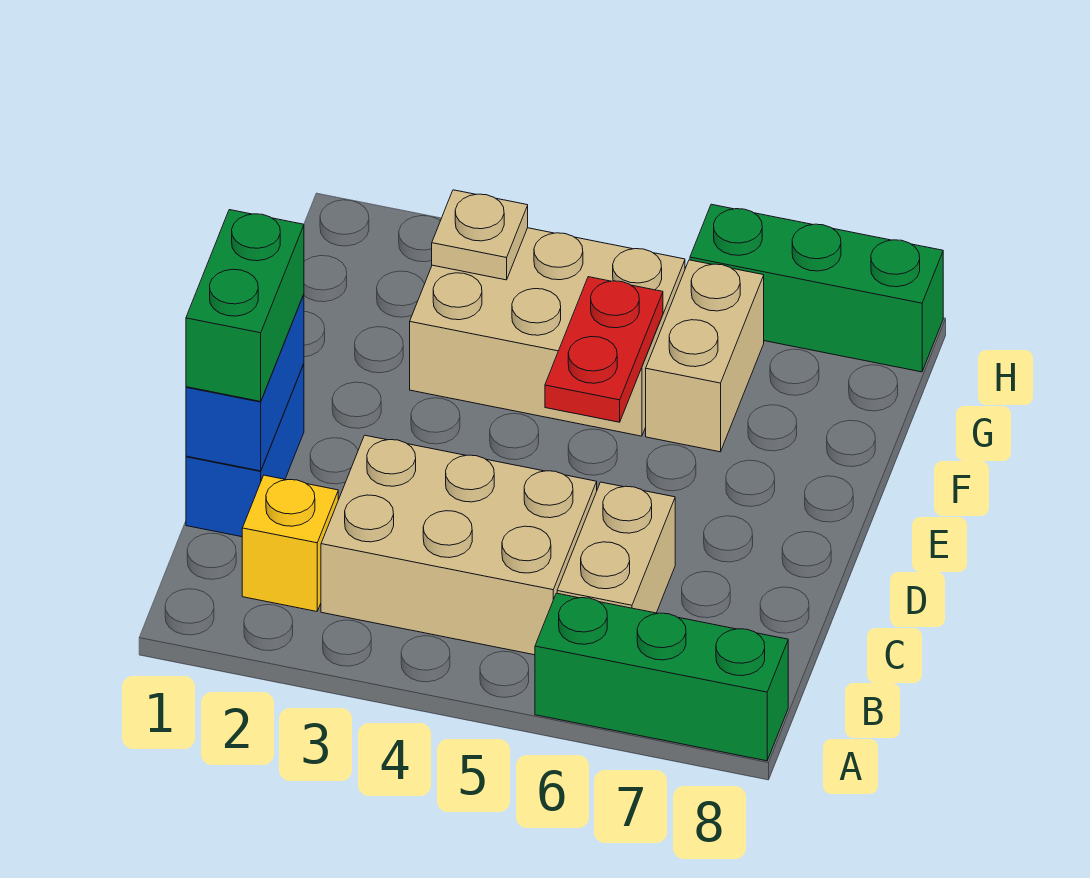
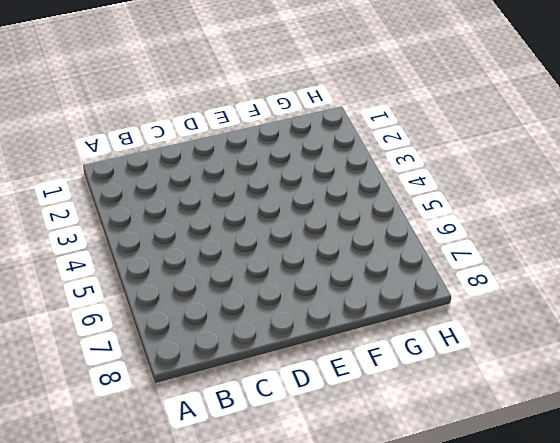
none -> green 1x3 brick [535,593,788,761]
none -> yellow 1x1 brick [242,475,338,611]
none -> tan 2x3 brick [321,435,597,655]

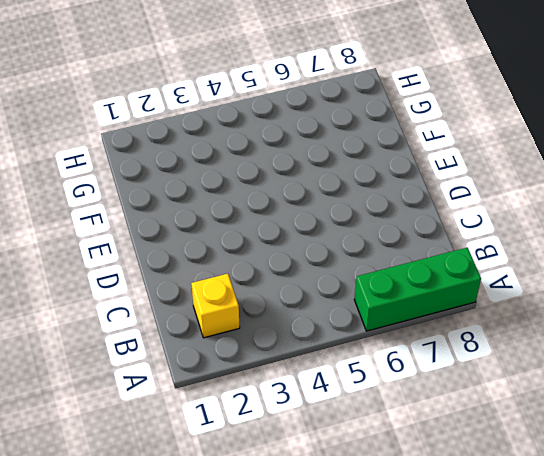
none -> tan 2x3 brick [321,435,597,655]
none -> tan 1x2 brick [557,482,675,613]
none -> blue 1x2 brick [186,364,304,537]

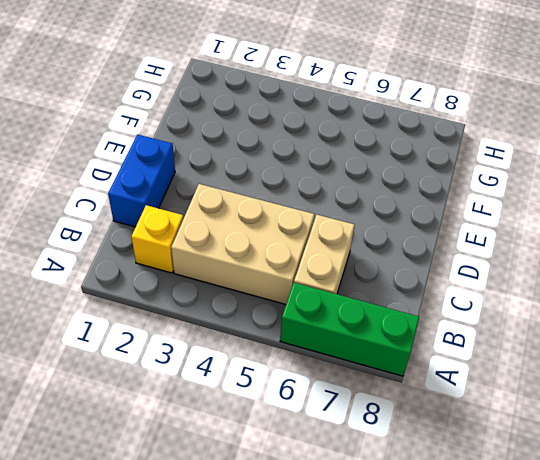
none -> tan 2x3 brick [410,228,685,436]
none -> tan 1x2 brick [646,260,764,452]
none -> green 1x3 brick [690,204,943,372]

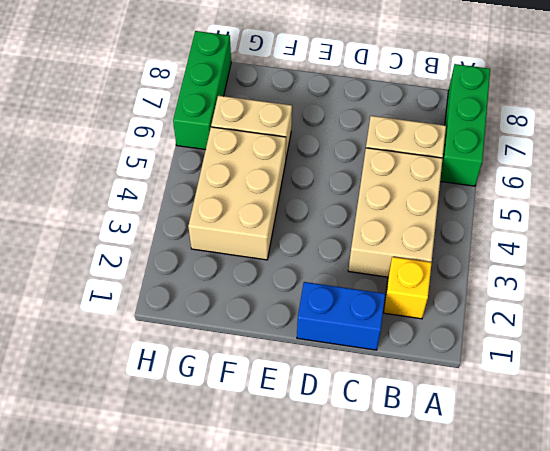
none -> blue 1x2 brick [186,295,304,471]
none -> red 1x2 plate [545,277,663,422]
none -> tan 1x1 plate [432,190,528,280]

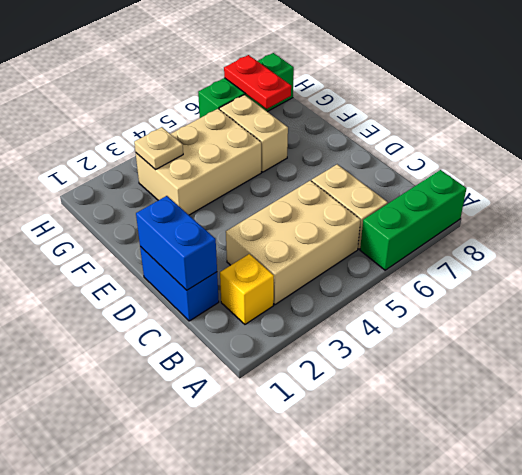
red 1x2 plate [224,55,291,109] -> red 1x2 plate moved to [545,277,663,422]
none -> green 1x2 brick [186,210,304,401]

